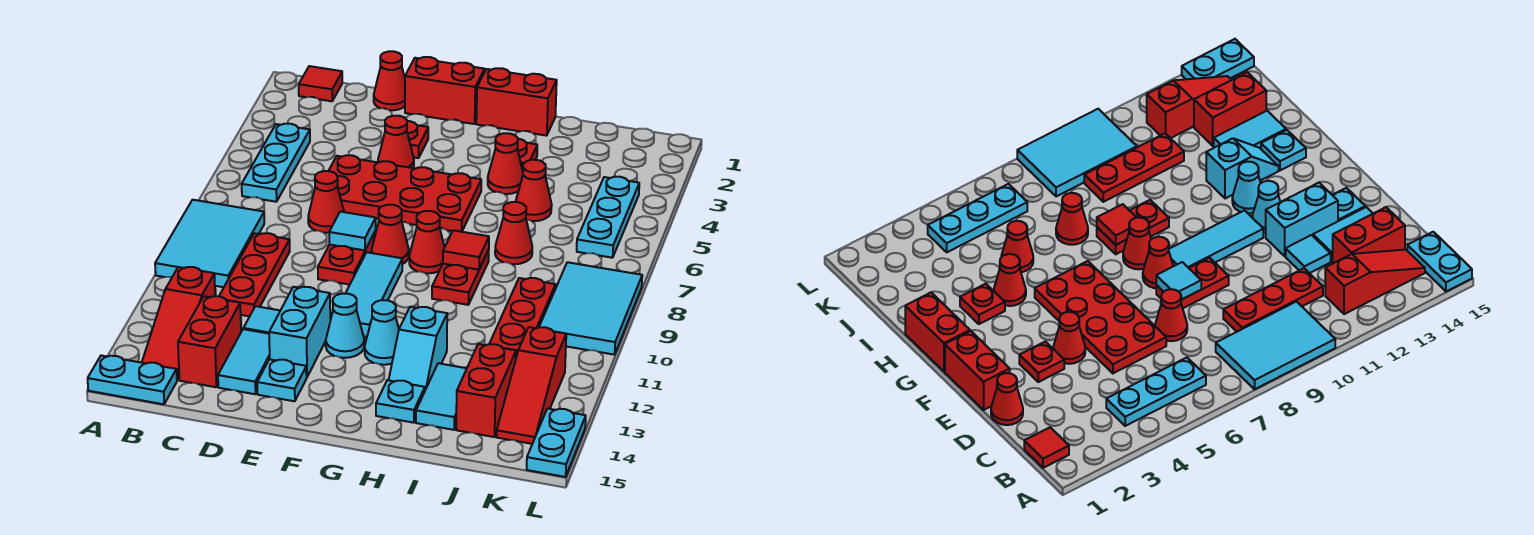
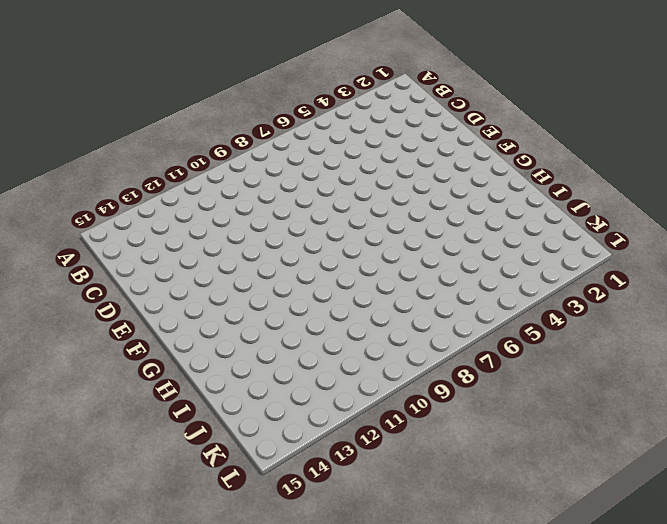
none -> cyan 2x3 tile [155,200,264,287]
none -> cyan 1x2 plate [88,356,177,404]
none -> red 1x1 tile [299,66,342,101]
none -> cyan 1x3 plate [242,124,310,202]

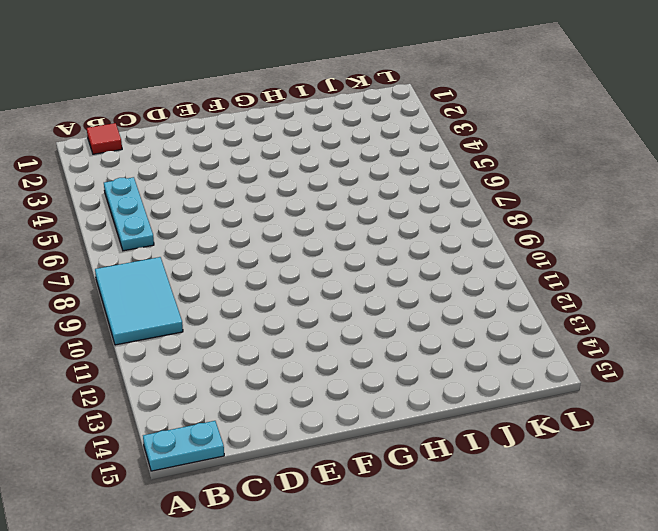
none -> red 1x3 slope [142,267,215,380]
none -> red 1x3 plate [219,233,290,316]
none -> red 1x2 brick [178,296,241,387]
none -> red 1x1 cone [374,51,405,110]

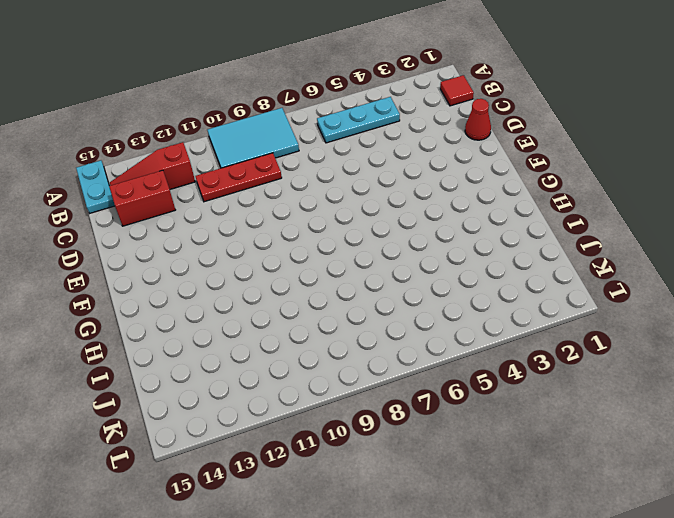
none -> red 2x4 plate [329,155,481,232]
none -> red 1x1 cone [308,171,344,233]
none -> cyan 1x1 tile [243,306,280,334]
none -> cyan 1x2 tile [218,329,270,394]

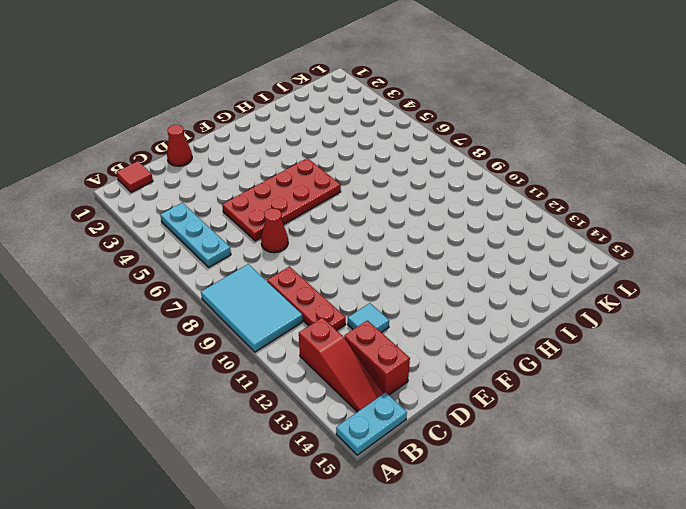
none -> cyan 1x2 tile [218,329,270,394]
none -> red 1x2 brick [405,57,485,124]
none -> red 1x1 plate [407,121,428,158]
none -> red 1x1 cone [378,116,414,168]

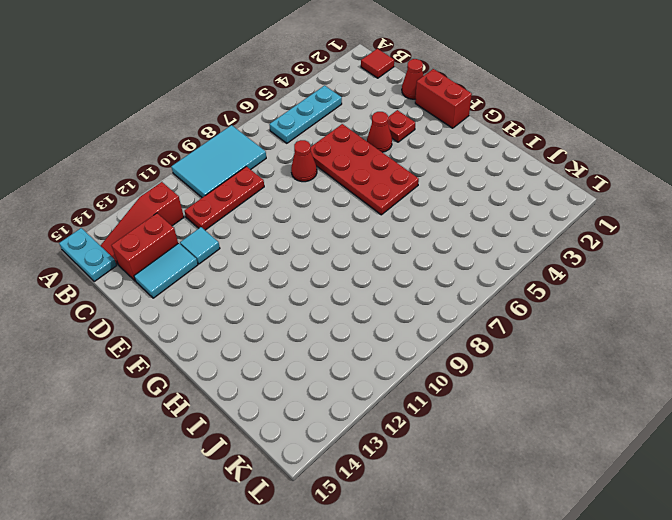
none -> red 1x2 plate [318,231,376,285]
none -> cyan 1x2 brick [269,287,330,377]
none -> cyan 1x1 plate [257,359,307,401]
none -> red 1x1 cone [372,205,409,264]

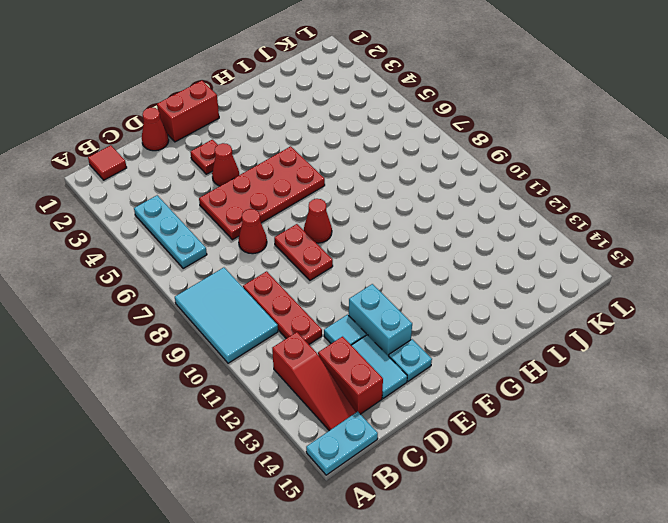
none -> cyan 1x3 tile [345,252,402,337]
none -> cyan 1x1 cone [326,293,364,358]
none -> red 1x2 brick [476,68,557,136]
none -> red 1x1 cone [409,211,445,273]

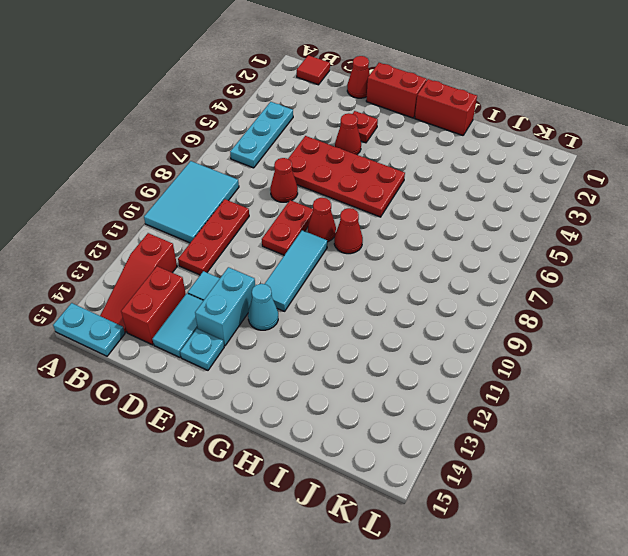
none -> cyan 1x1 cone [365,300,399,365]
none -> red 1x1 plate [517,139,537,171]
none -> red 1x1 cone [488,133,523,194]
none -> red 1x2 plate [432,250,489,305]

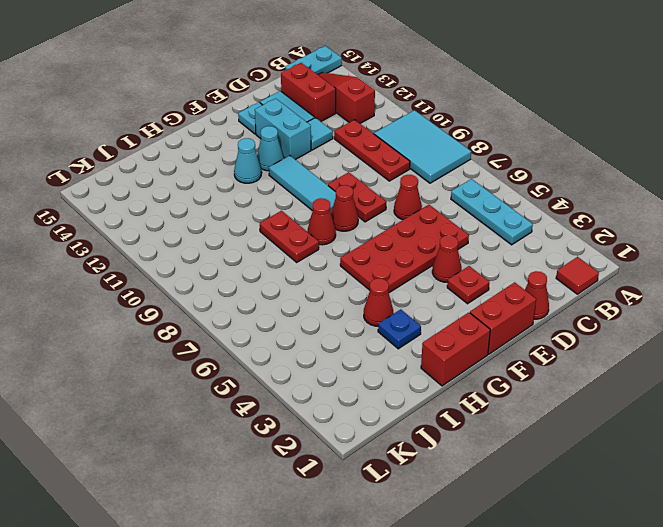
blue 1x1 plate [378,309,421,349] -> red 1x1 plate [517,139,537,171]
none -> cyan 1x2 slope [389,307,447,390]
none -> cyan 1x1 plate [376,380,425,423]
none -> red 1x1 cone [516,160,552,221]
none -> red 1x1 cone [495,202,532,264]

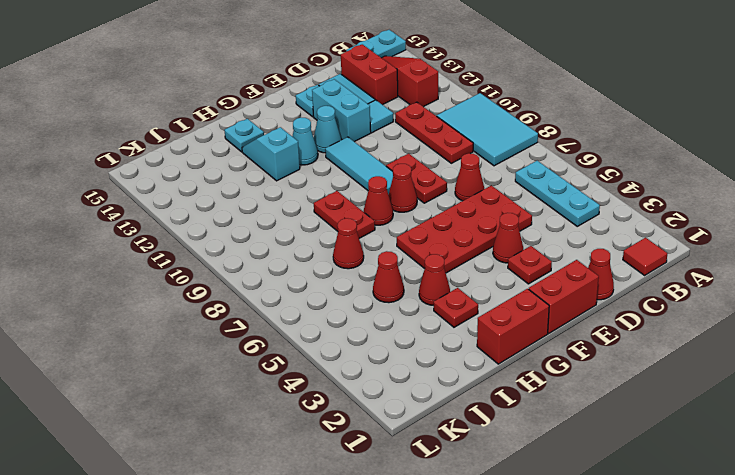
none -> cyan 1x2 tile [416,363,467,430]
none -> red 1x3 plate [489,278,556,357]
none -> red 1x2 brick [456,344,516,437]
none -> cyan 1x3 plate [577,177,639,258]

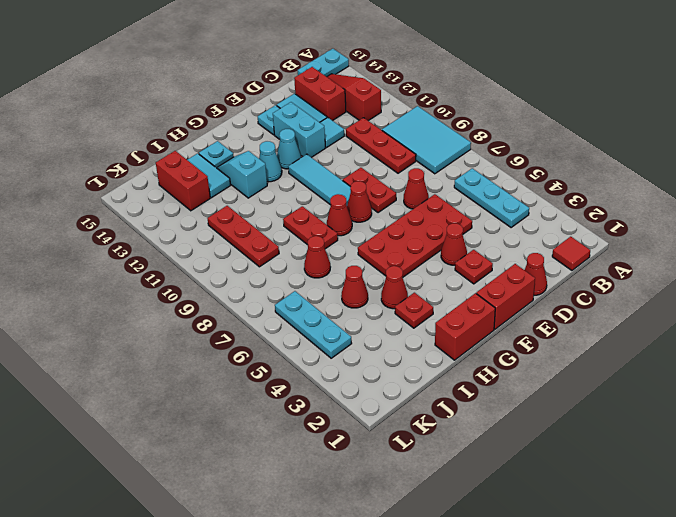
none -> cyan 2x3 tile [539,262,642,355]
none -> red 1x3 slope [496,327,566,444]
none -> cyan 1x2 plate [527,409,586,477]
none -> cyan 1x1 tile [329,212,376,250]

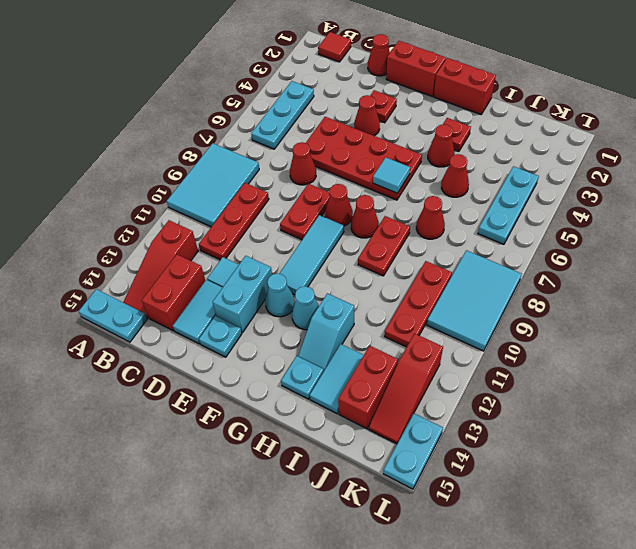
cyan 1x1 tile [373,158,410,193] -> cyan 1x1 tile moved to [329,212,376,250]
none -> red 1x1 tile [443,230,489,270]

